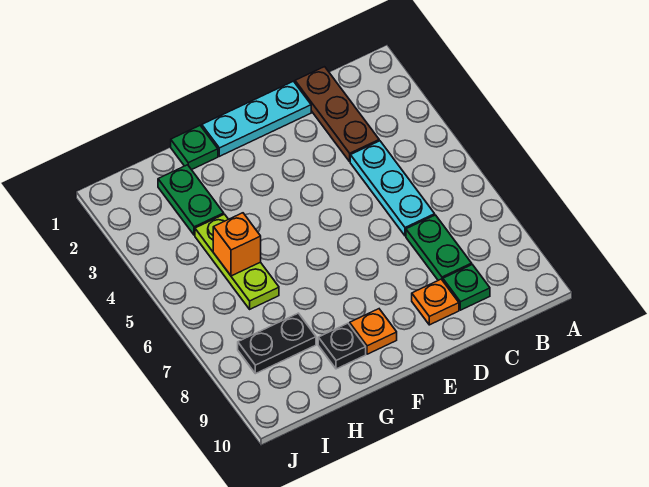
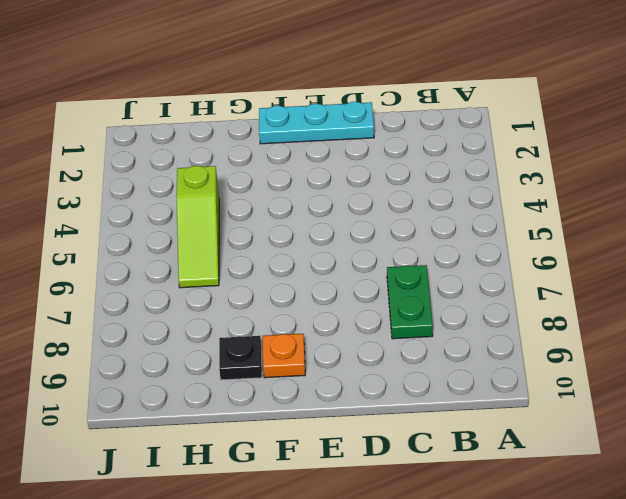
lime 1x3 slope [176,166,219,288] -> lime 1x3 plate [195,214,279,309]
none -> brown 1x3 plate [295,67,379,162]
none -> cyan 1x3 plate [350,141,435,236]
none -> green 1x1 plate [443,265,490,310]

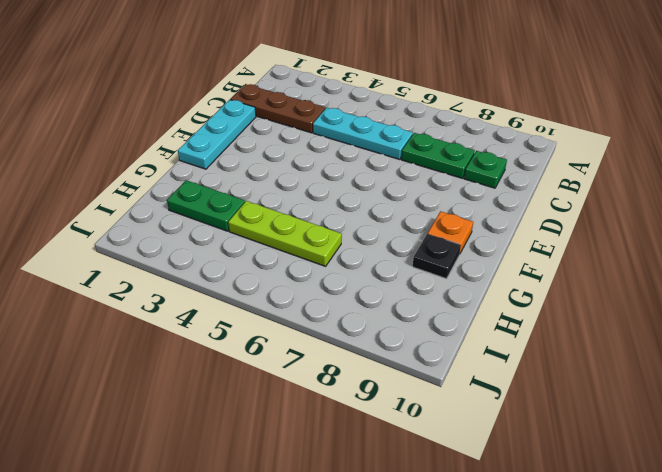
none -> orange 1x1 plate [412,279,459,325]
none -> green 1x1 plate [171,126,218,170]
none -> black 1x2 plate [238,313,316,374]

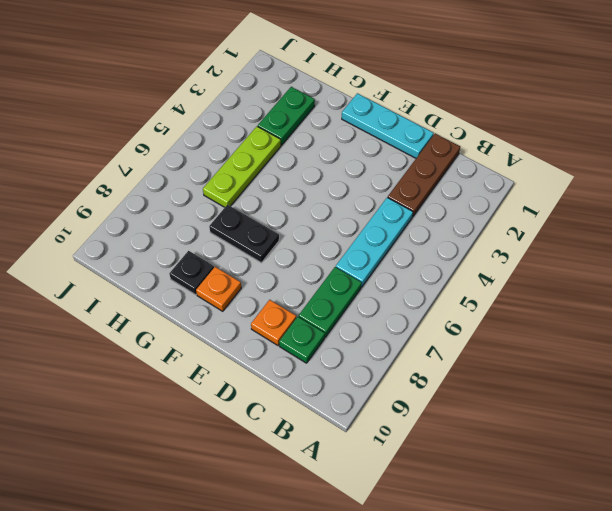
black 1x2 plate [209,205,279,263] -> black 1x2 plate moved to [238,313,316,374]
none -> green 1x1 plate [171,126,218,170]
none -> orange 1x1 brick [213,213,261,276]

